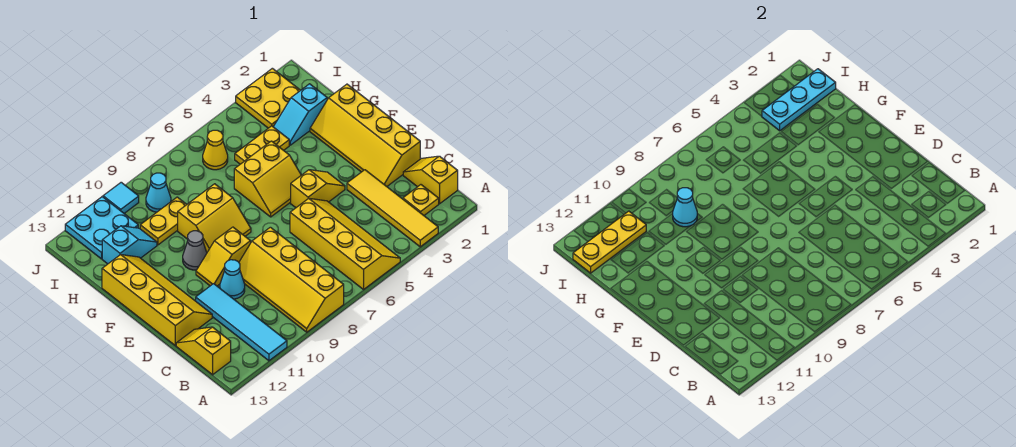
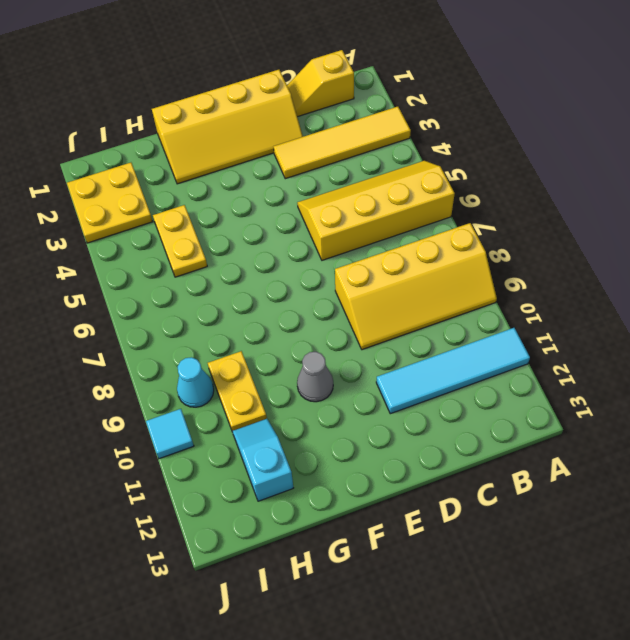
none -> yellow 1x1 plate [403,185,439,215]
none -> yellow 1x2 slope [176,327,231,375]
none -> cyan 1x1 cone [220,260,245,299]

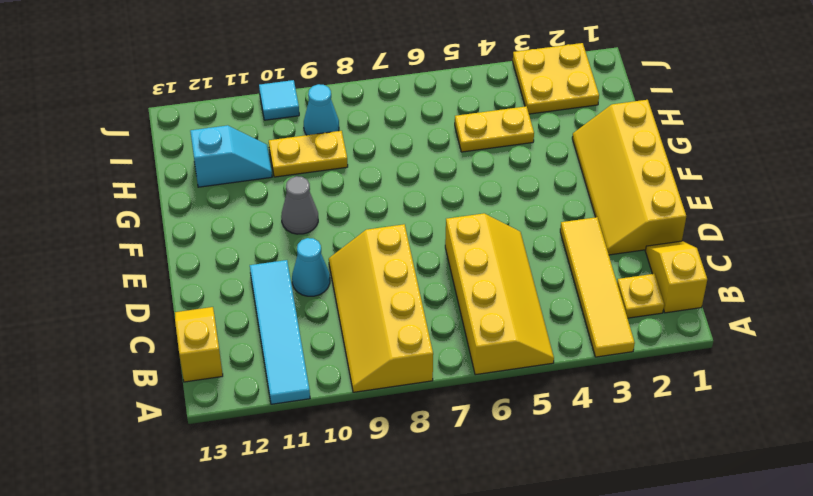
none -> yellow 2x4 slope [102,255,212,346]
none -> yellow 1x2 slope [291,170,345,208]
none -> yellow 1x2 slope [196,227,251,286]

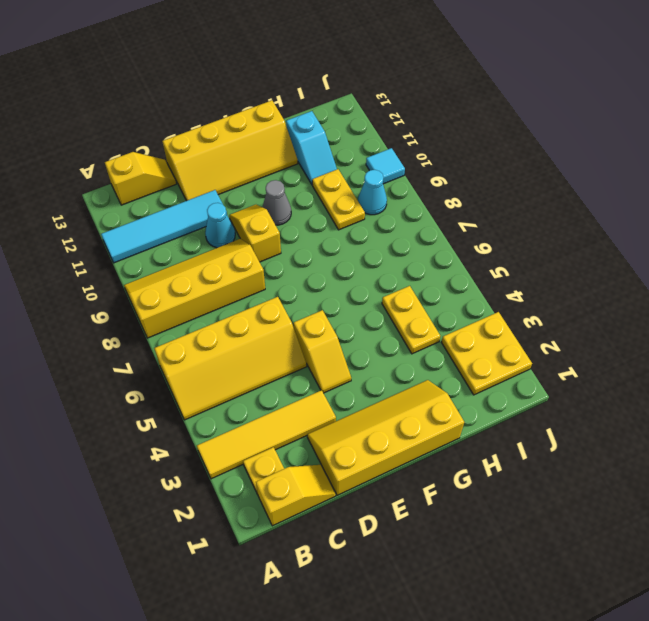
none -> yellow 2x2 slope [234,141,301,217]
none -> yellow 2x2 slope [178,184,251,252]
none -> cyan 1x2 slope [274,84,327,145]

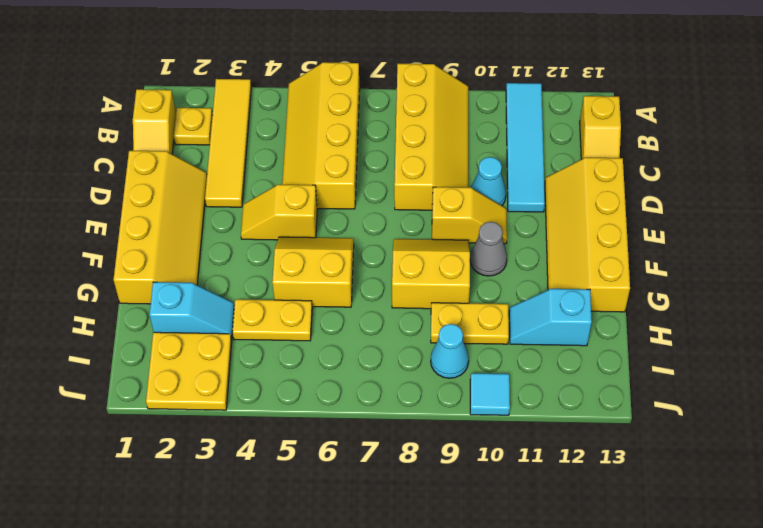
none -> yellow 1x1 cone [203,130,228,170]
none -> cyan 2x2 plate [65,197,138,259]
none -> cyan 1x1 cone [673,188,697,227]

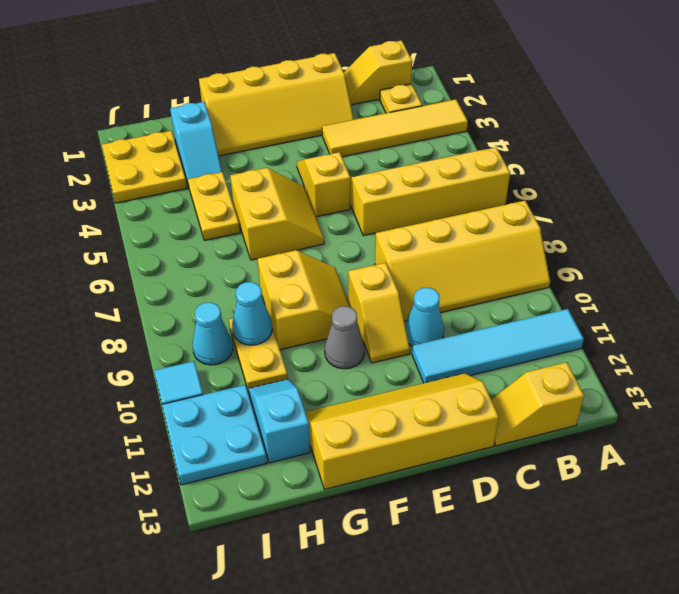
none -> yellow 1x1 cone [203,130,228,170]
none -> cyan 1x3 plate [762,69,836,131]
none -> yellow 1x3 plate [573,211,646,273]

